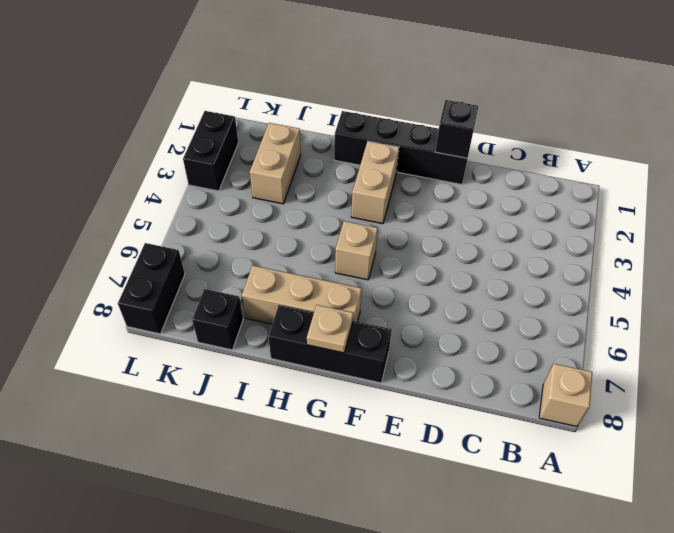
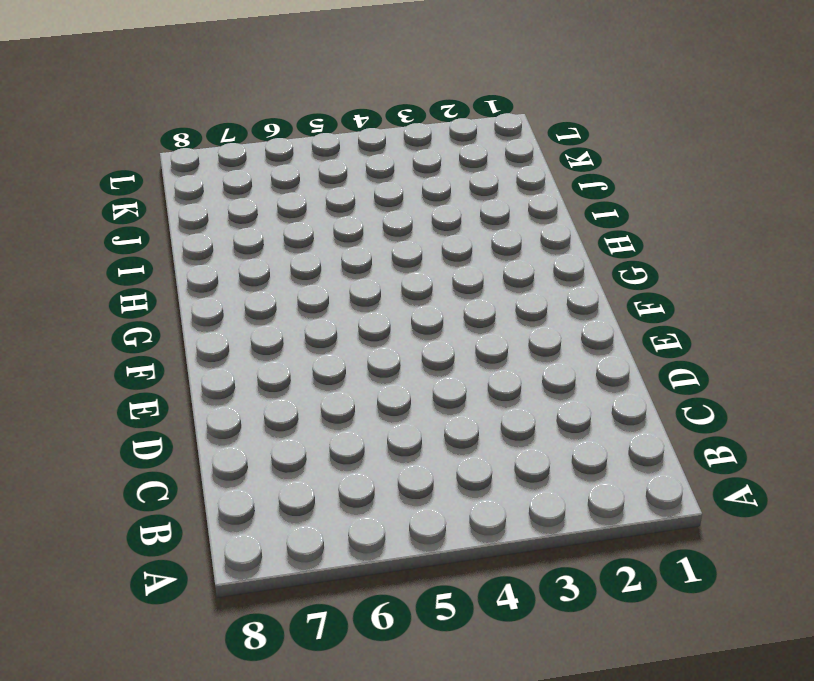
none -> tan 1x1 brick [539,364,592,427]
none -> black 1x4 brick [334,111,467,185]
none -> black 1x3 brick [268,305,392,383]

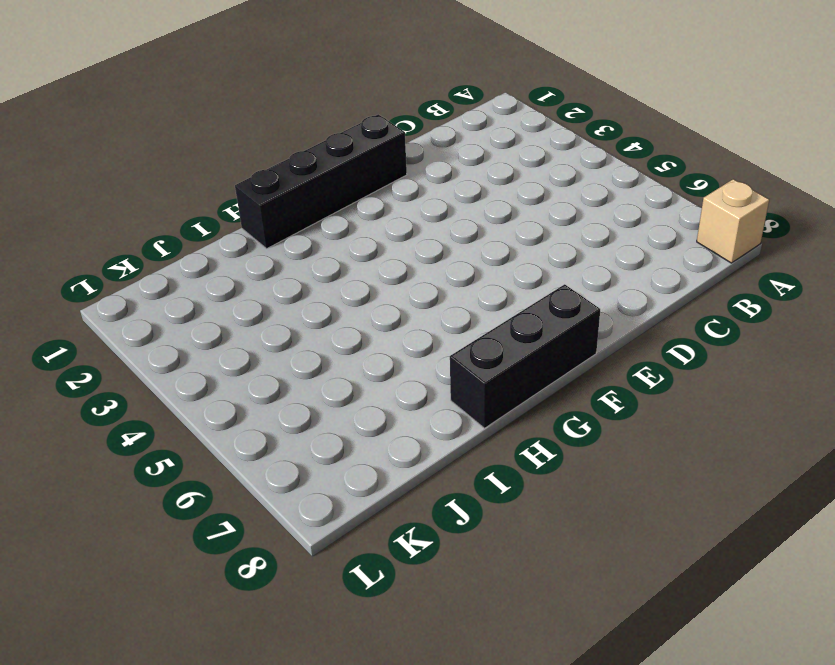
none -> tan 1x2 brick [351,141,399,224]
none -> tan 1x1 brick [335,221,378,280]
none -> tan 1x3 brick [242,266,362,324]

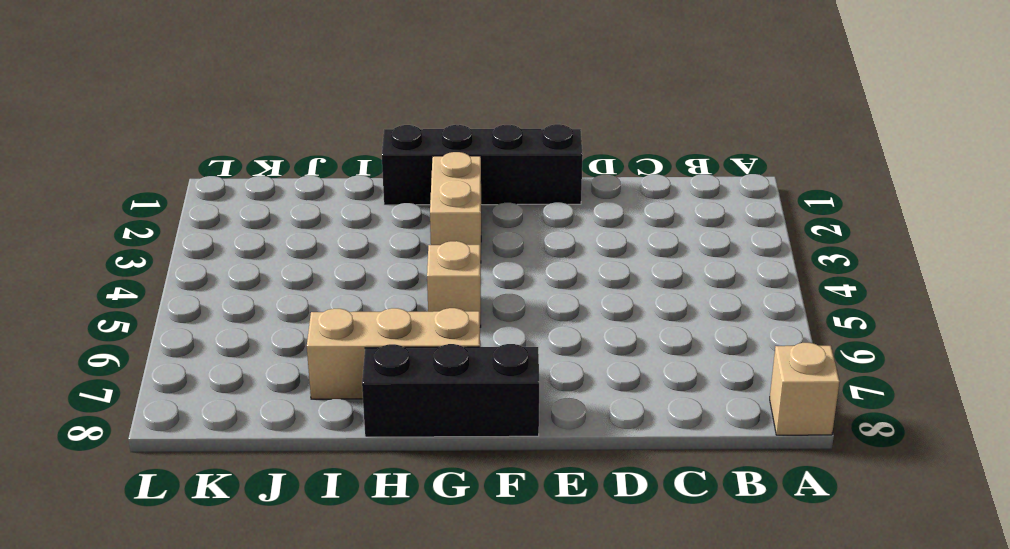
none -> tan 1x2 brick [250,123,301,204]
none -> black 1x1 brick [192,289,243,350]
none -> black 1x2 brick [183,111,238,191]

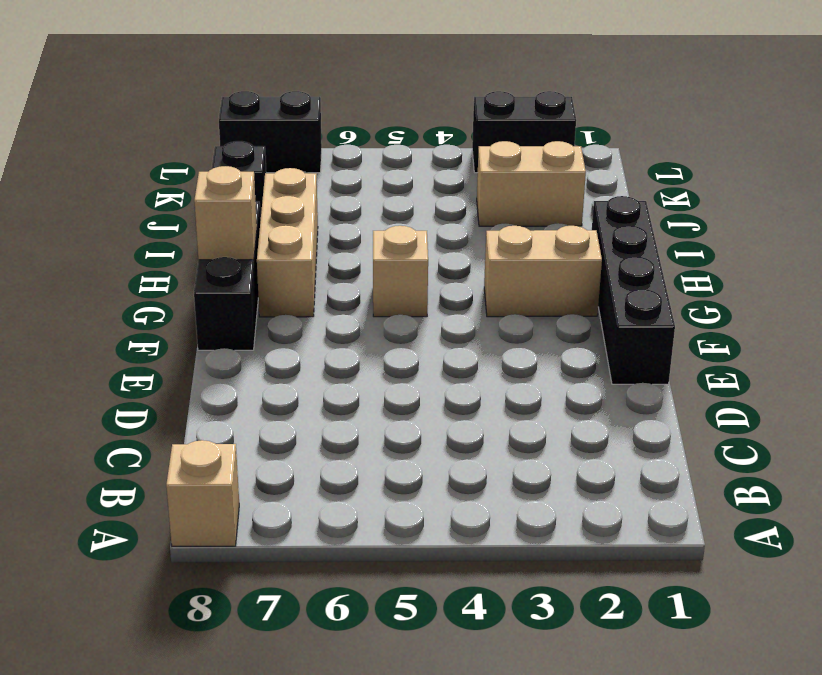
tan 1x1 brick [194,166,257,260] -> tan 1x1 plate [307,305,353,353]
none -> black 1x1 brick [435,100,478,158]

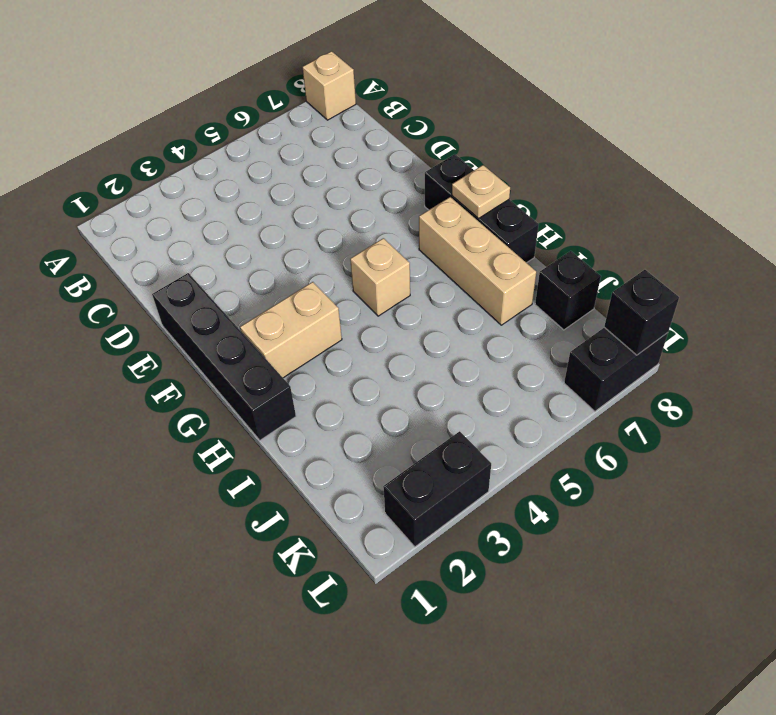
black 1x1 brick [604,270,679,355] -> black 1x1 brick moved to [435,100,478,158]
none -> tan 1x2 brick [250,123,301,204]

